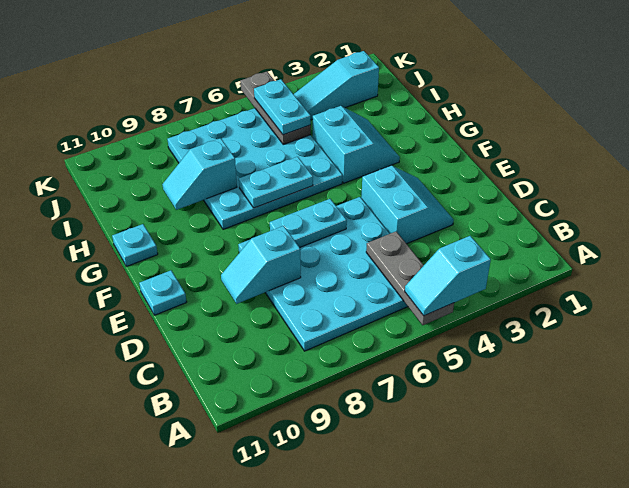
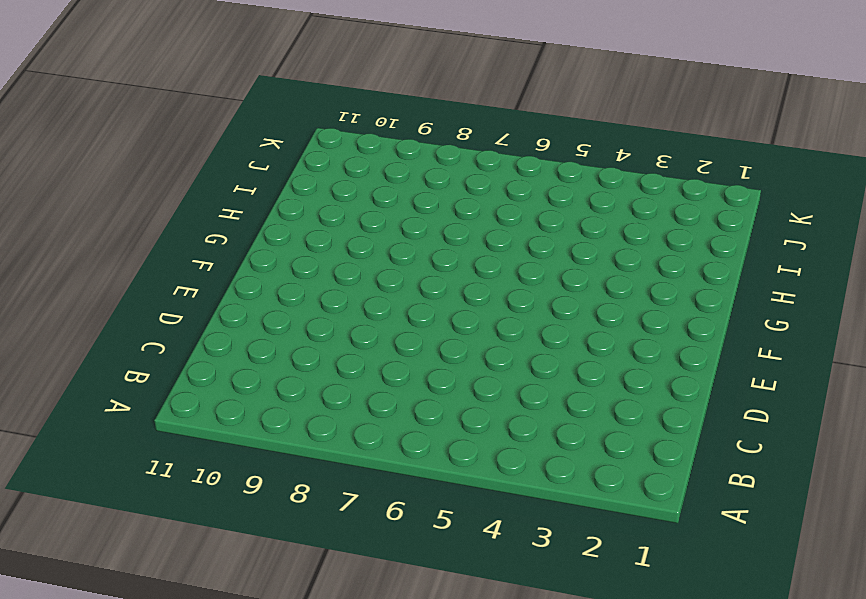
none -> cyan 4x4 plate [238,197,408,351]
none -> cyan 2x2 slope [361,165,454,244]
none -> cyan 1x1 plate [139,270,187,315]

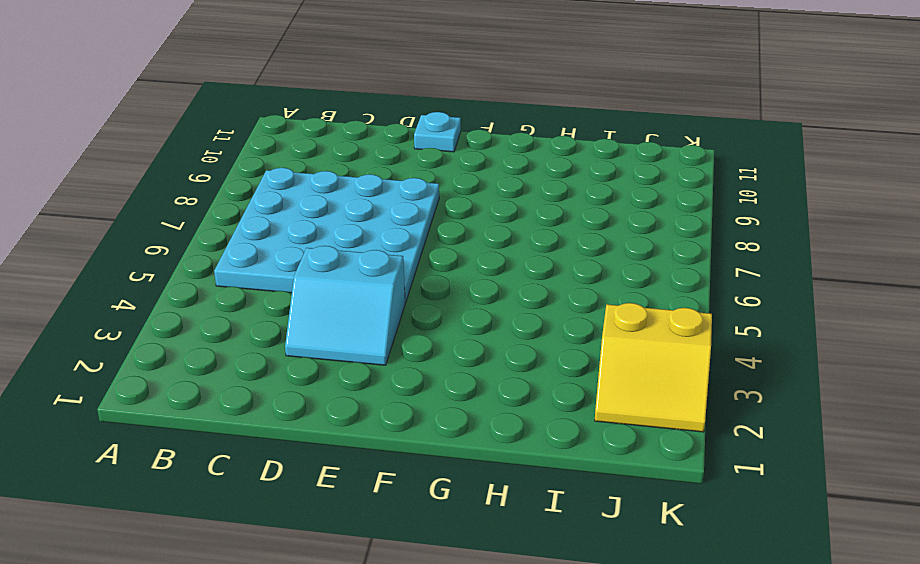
yellow 2x2 slope [595,303,712,432] -> cyan 1x3 slope [294,51,379,120]
none -> cyan 2x2 slope [313,106,400,183]
none -> cyan 4x4 plate [167,108,343,230]
none -> cyan 1x1 plate [112,224,158,266]

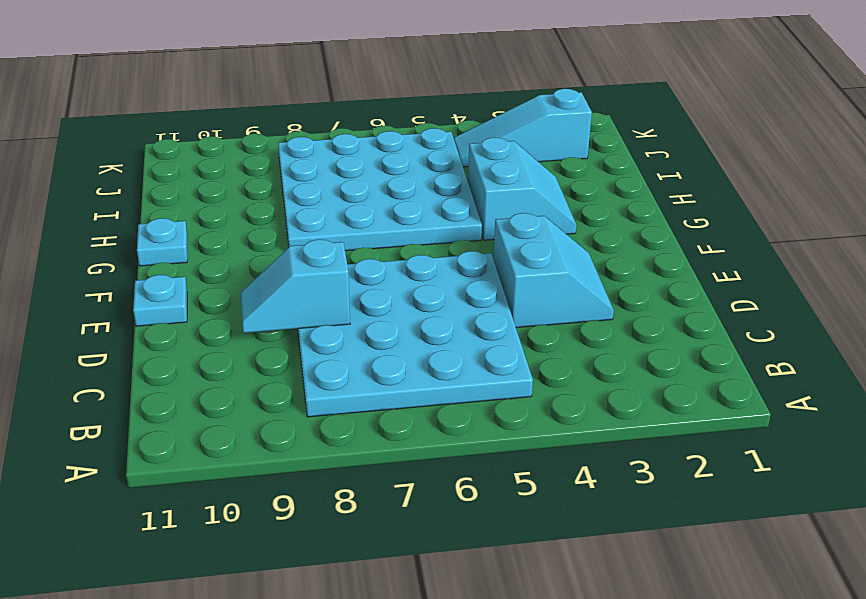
none -> grey 1x3 plate [366,231,454,325]
none -> cyan 1x2 plate [270,199,347,247]
none -> cyan 1x2 plate [239,157,313,208]

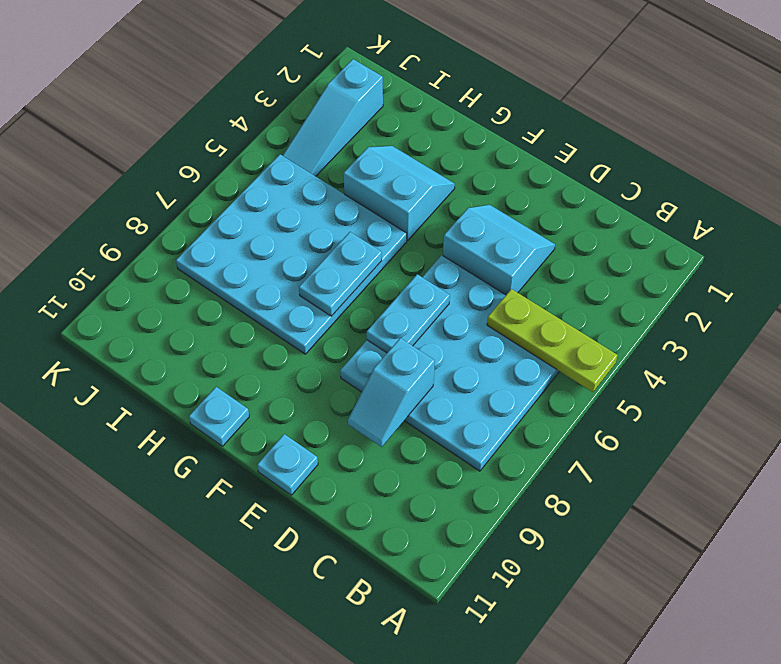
lime 1x3 plate [487,289,618,392] -> grey 1x3 plate [366,231,454,325]
none -> cyan 1x2 slope [162,138,237,210]
none -> grey 1x3 plate [240,72,311,144]
none -> cyan 1x2 slope [405,236,491,316]

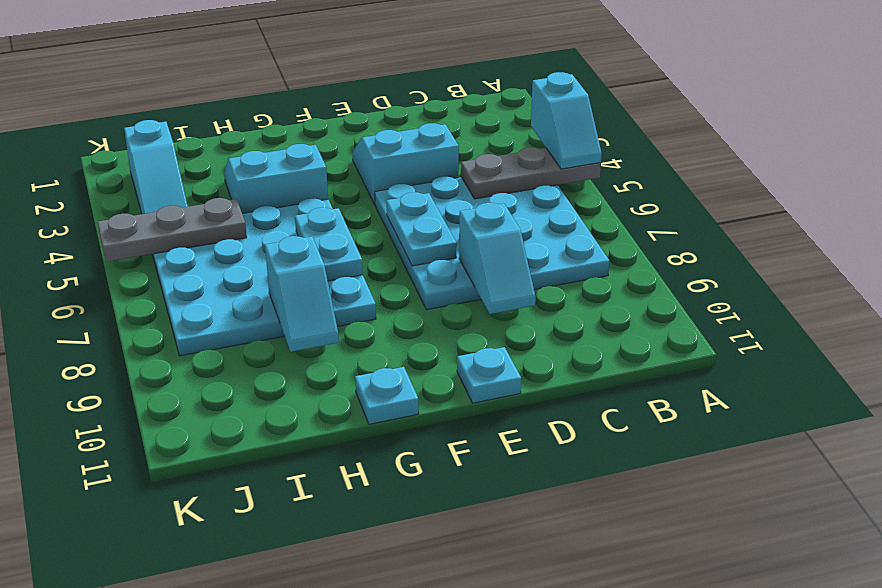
none -> cyan 1x2 plate [254,79,311,135]

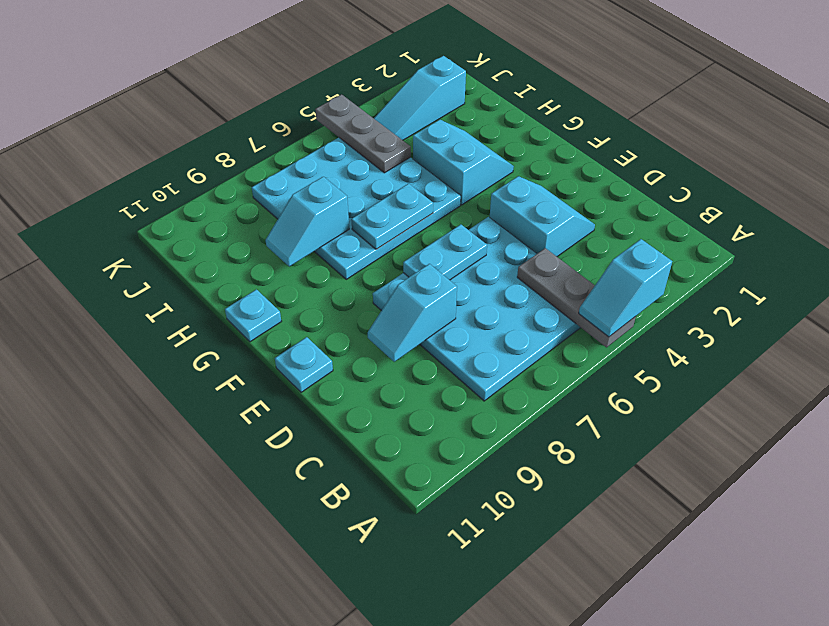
none -> cyan 1x2 plate [254,79,311,135]

